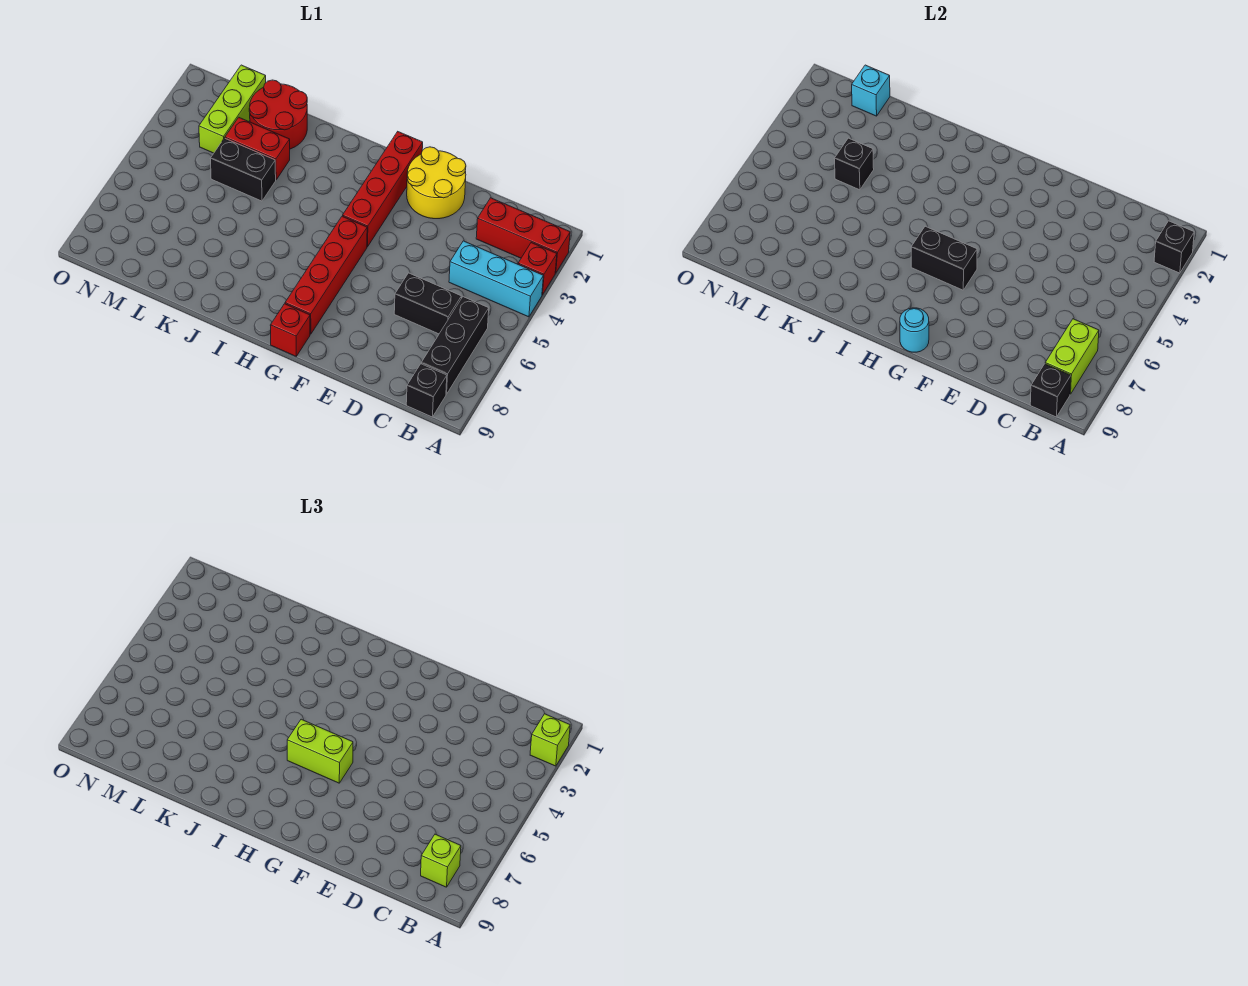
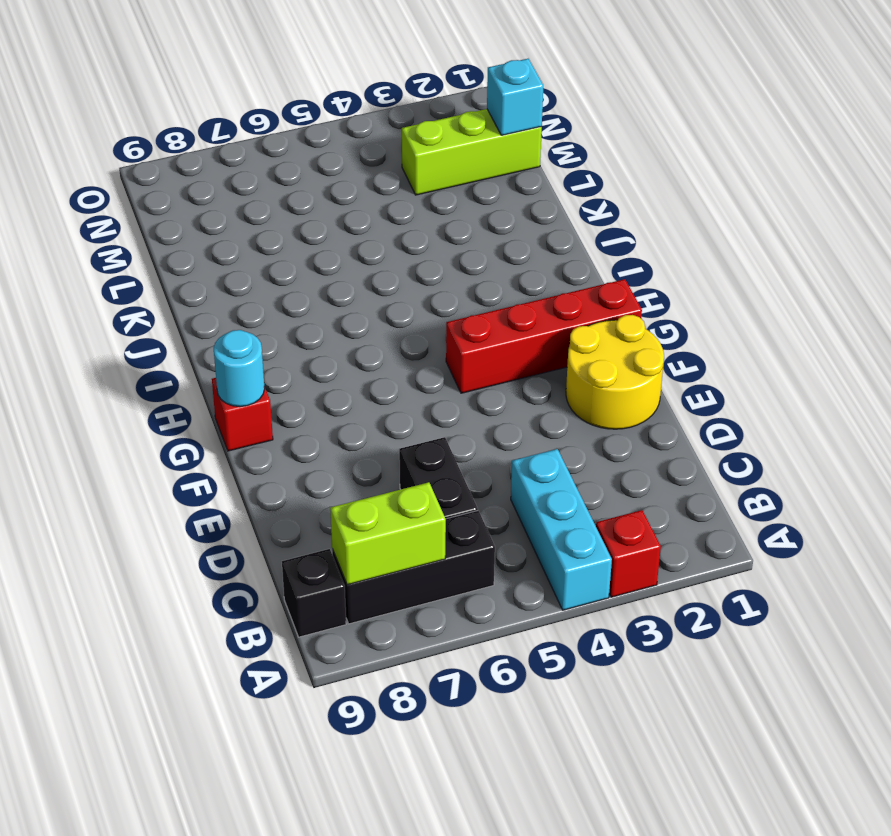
none -> red 1x3 brick [476,198,570,273]
none -> red 1x4 brick [285,216,367,334]
none -> red 2x2 round brick [249,80,307,149]

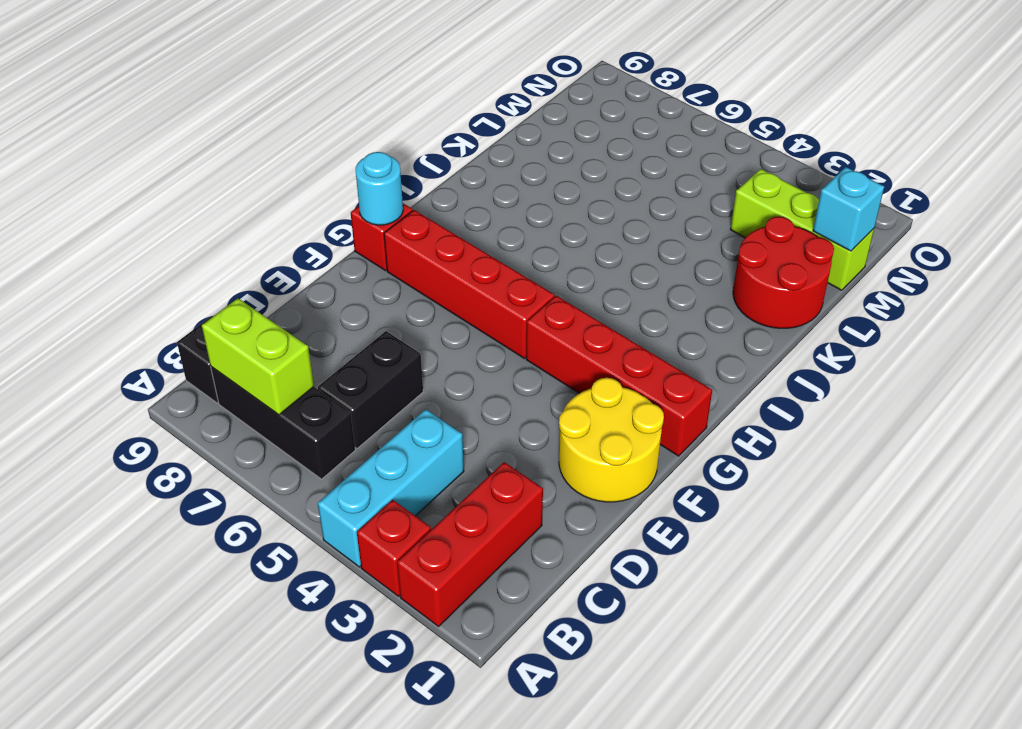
none -> red 1x2 brick [225,117,290,180]
none -> black 1x2 brick [210,138,276,201]
none -> black 1x1 brick [1154,221,1194,273]

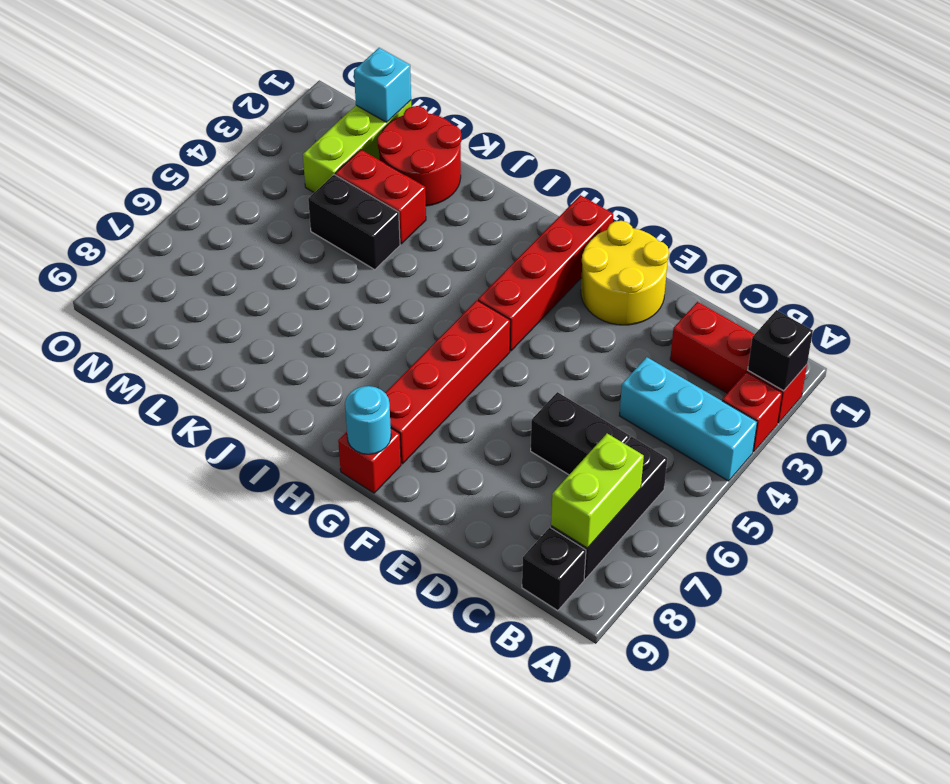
none -> black 1x1 brick [1030,364,1071,417]
none -> black 1x2 brick [911,226,977,290]
none -> black 1x1 brick [834,138,874,190]

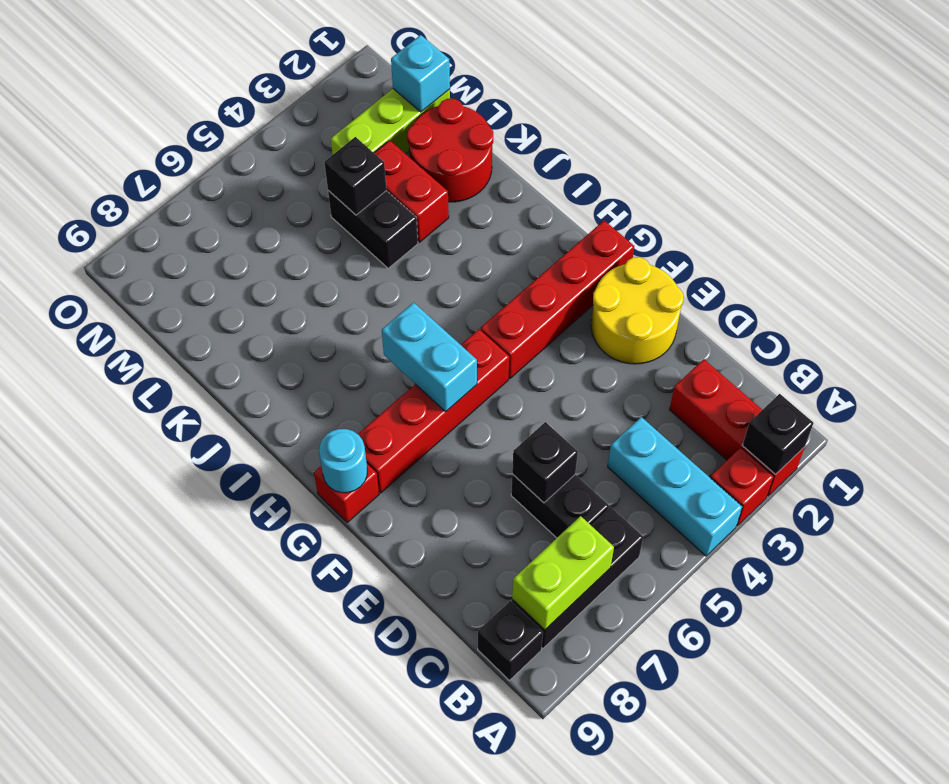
black 1x1 brick [512,422,578,503] -> black 1x1 brick moved to [1030,364,1071,417]
cyan 1x2 brick [382,302,477,412] -> black 1x2 brick [911,226,977,290]
none -> lime 1x1 brick [530,714,570,766]
none -> lime 1x1 brick [421,834,461,887]
none -> lime 1x2 brick [287,719,353,783]

